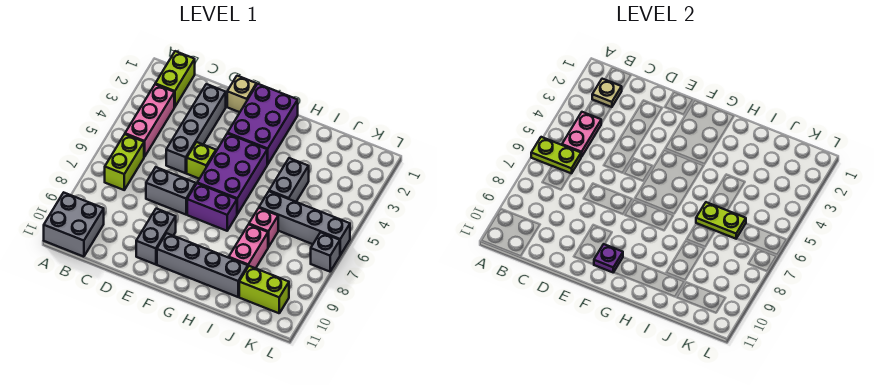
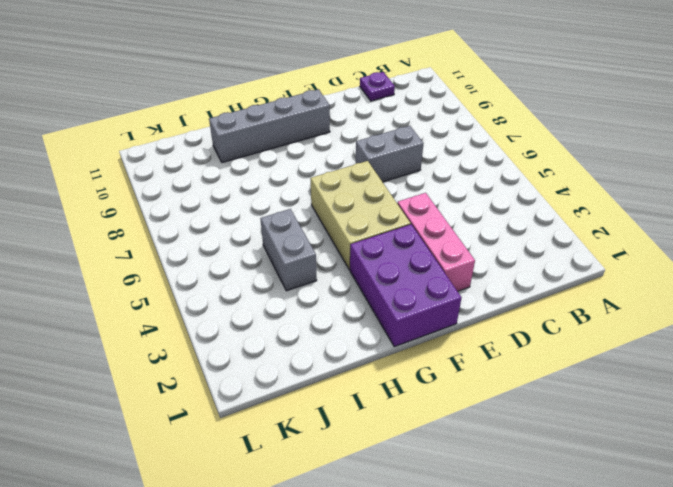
purple 1x1 plate [360,72,395,101] -> purple 1x1 plate moved to [594,244,623,272]
pink 1x3 brick [397,193,475,291] -> pink 1x3 brick moved to [125,84,174,157]
tan 2x3 brick [310,161,411,270] -> purple 2x3 brick [197,133,268,214]
none -> grey 2x2 brick [44,193,104,257]
none -> lime 1x2 brick [155,51,195,107]
none -> lime 1x2 brick [105,134,144,190]

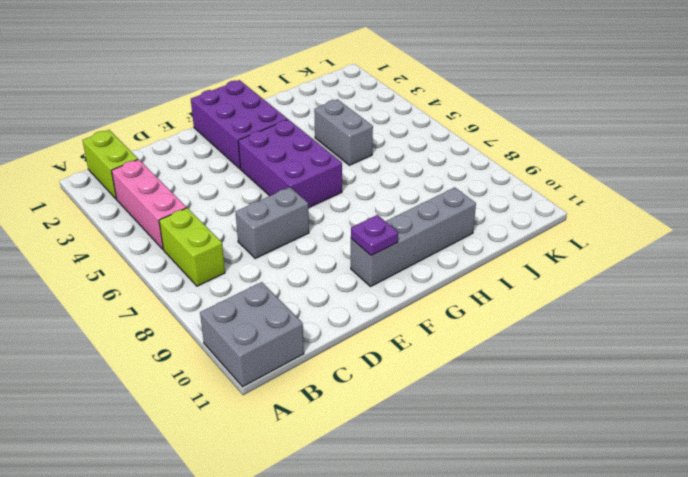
none -> grey 1x4 brick [166,84,226,173]
none -> tan 1x1 brick [227,76,256,112]
none -> lime 1x1 brick [187,142,216,179]

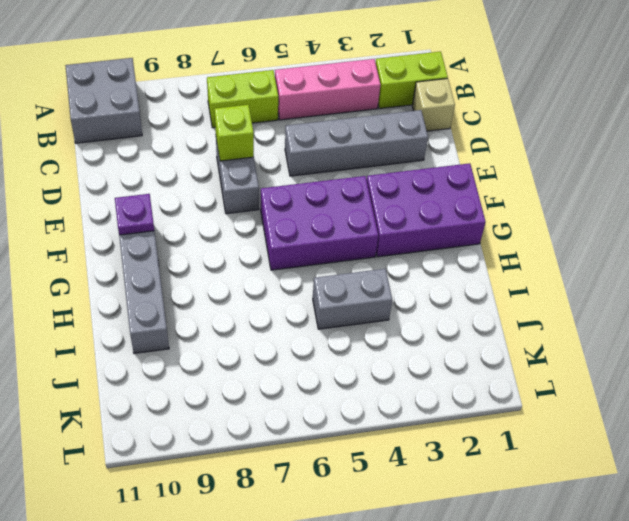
tan 1x1 brick [412,78,455,131] -> tan 1x1 brick moved to [227,76,256,112]
lime 1x1 brick [215,105,254,161] -> lime 1x1 brick moved to [187,142,216,179]
none -> grey 1x2 brick [136,209,176,265]
none -> purple 1x2 brick [187,184,237,231]
none -> grey 1x4 brick [259,191,350,255]

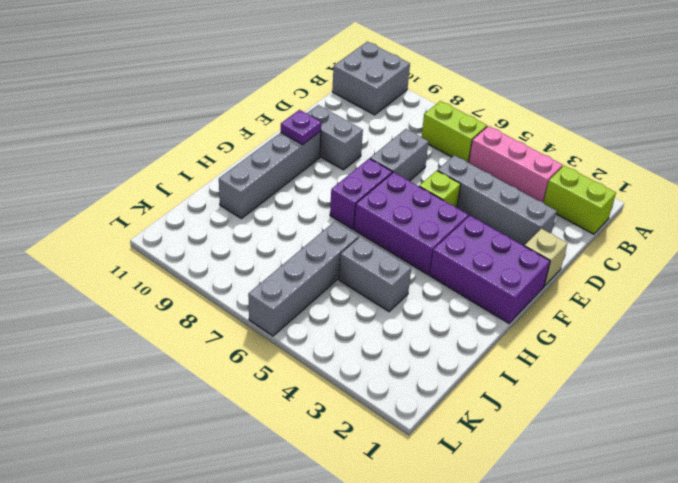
none -> pink 1x1 brick [249,208,278,247]
none -> pink 1x2 brick [229,225,268,268]
none -> lime 1x2 brick [239,266,289,313]

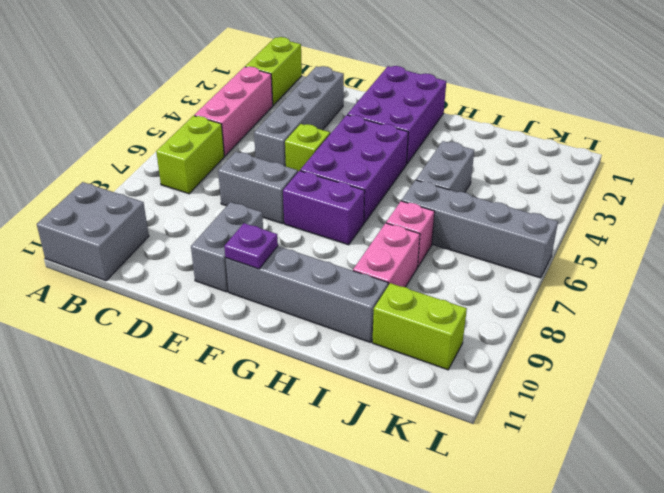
none -> tan 1x1 brick [227,76,256,112]
none -> grey 1x1 brick [311,232,340,272]
none -> lime 1x2 plate [531,137,581,173]

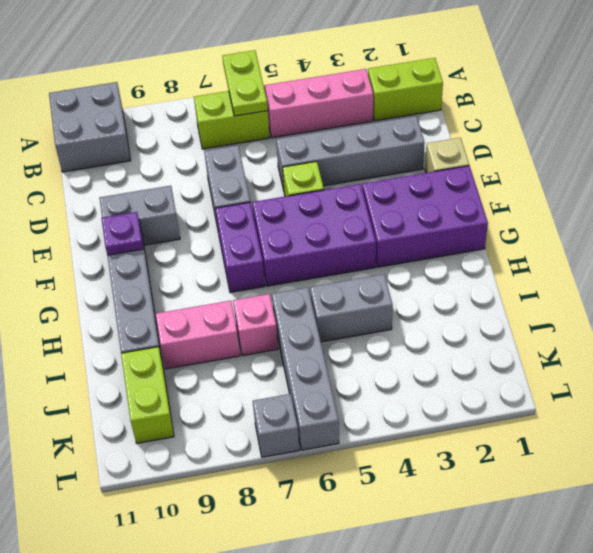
none -> tan 1x1 plate [592,79,622,107]
none -> pink 1x2 plate [562,112,601,157]
none -> lime 1x2 plate [696,202,746,239]

